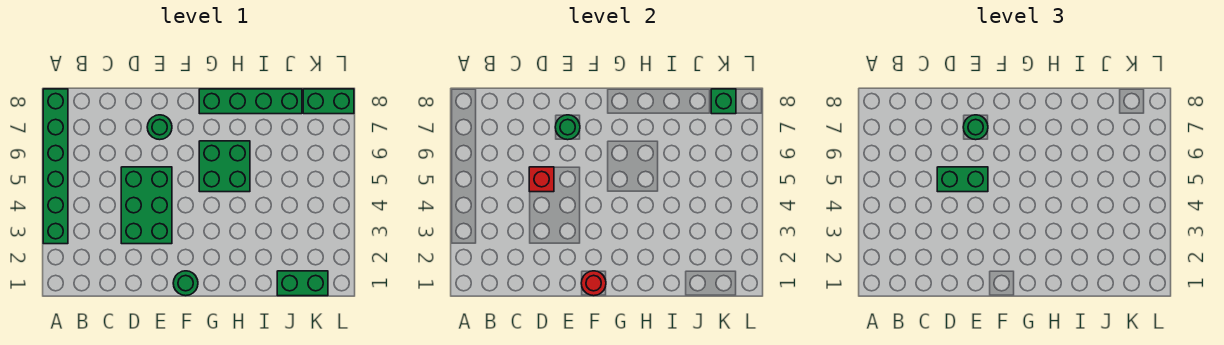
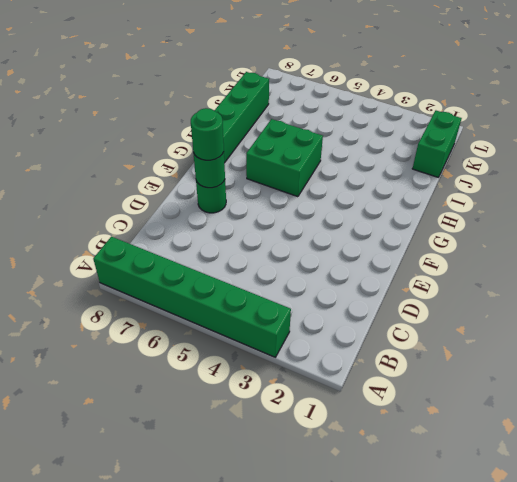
none -> green 2x3 brick [121,167,172,244]
none -> green 1x1 round brick [173,271,198,296]
none -> green 1x2 brick [303,89,354,114]

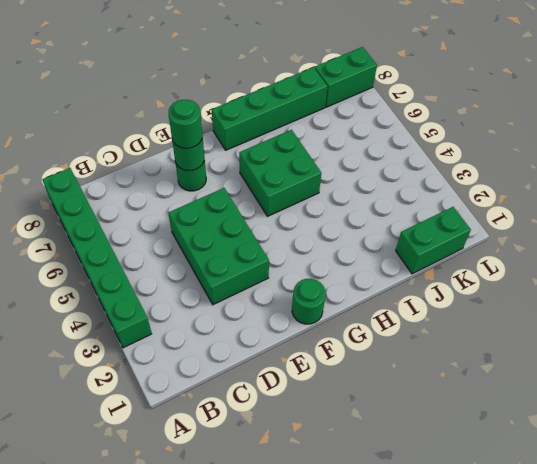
none -> red 1x1 brick [529,167,554,192]
none -> red 1x1 round brick [581,271,606,296]
none -> green 1x1 brick [711,89,736,114]

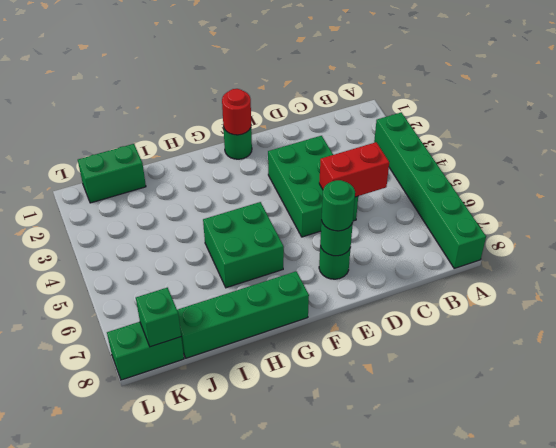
red 1x2 brick [319,142,389,197] -> red 1x1 brick [529,167,554,192]
none -> green 1x2 brick [937,167,988,192]

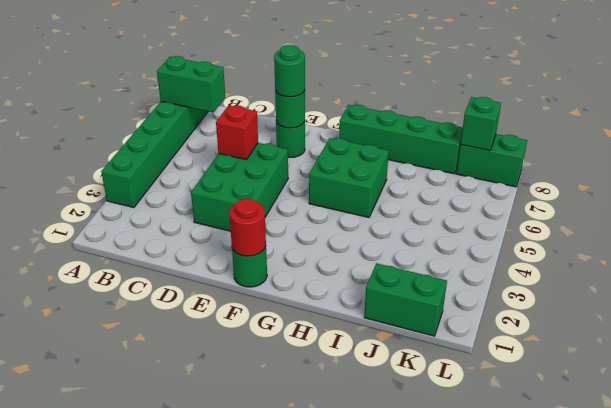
green 1x2 brick [157,56,225,112] -> green 1x2 brick moved to [937,167,988,192]

